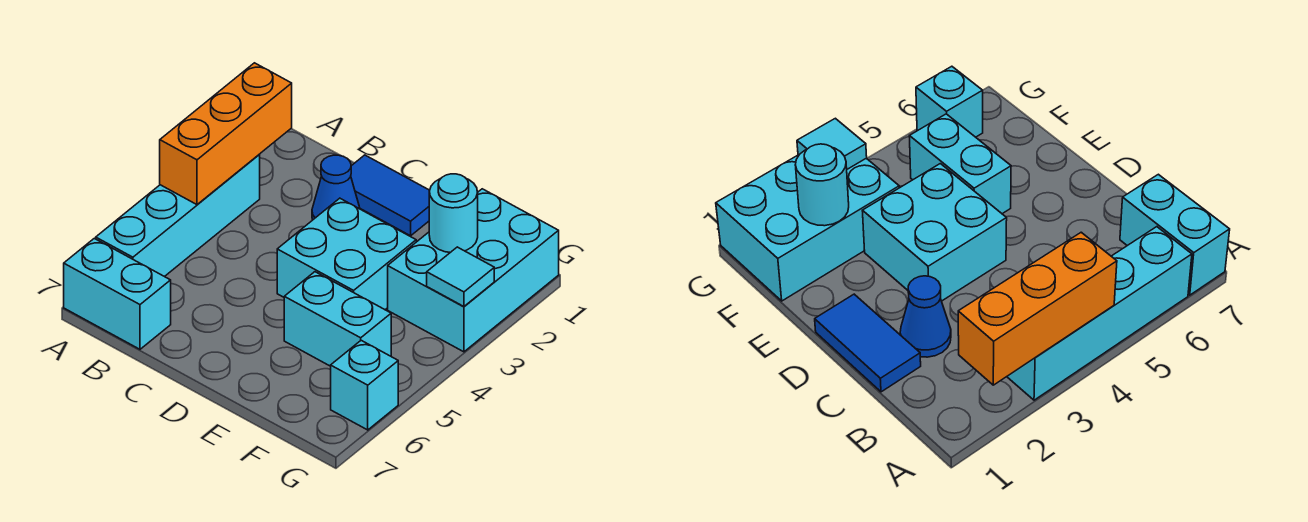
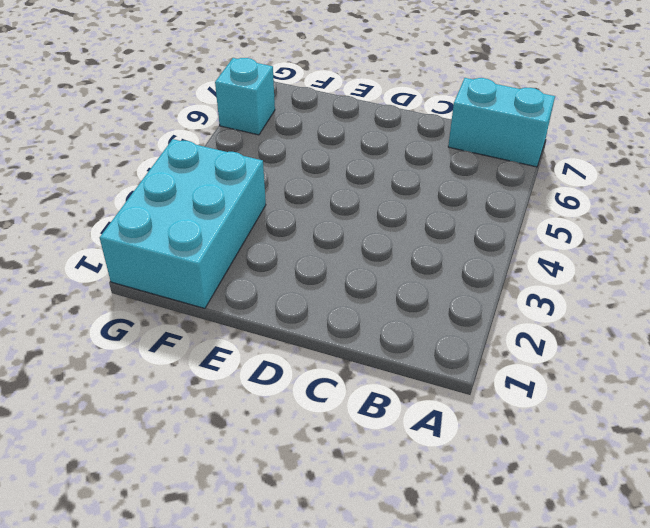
none -> cyan 1x4 brick [96,155,260,277]
none -> blue 1x2 tile [351,155,430,236]

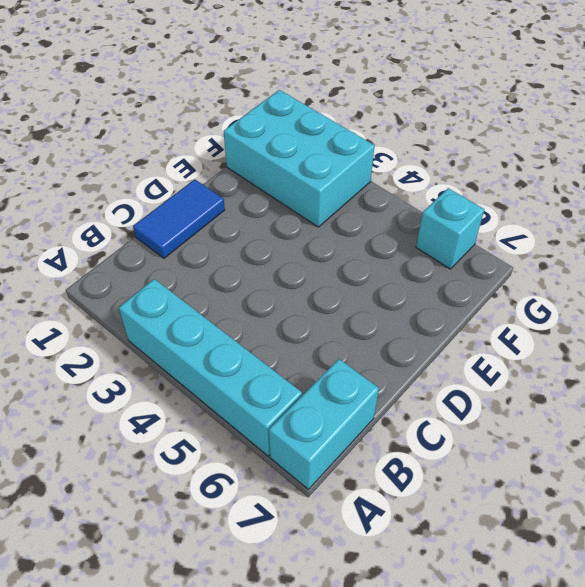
none -> blue 1x1 cone [312,155,360,220]
none -> cyan 2x2 brick [277,198,416,310]

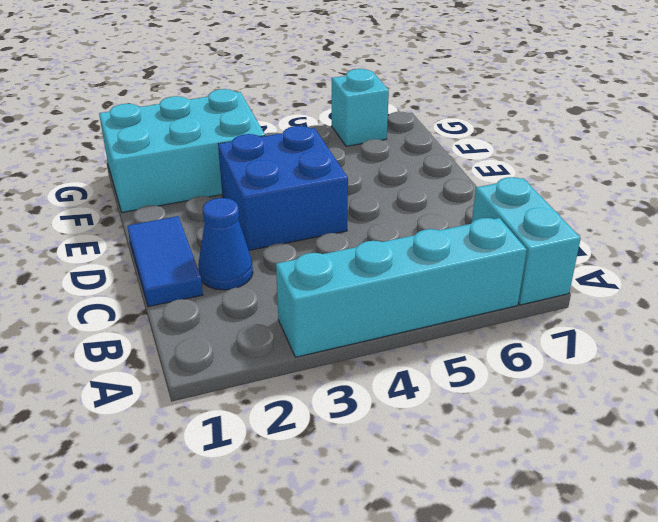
blue 2x2 brick [218,126,348,250] -> cyan 2x2 brick [277,198,416,310]
none -> cyan 1x2 brick [284,272,391,366]
none -> orange 1x3 brick [160,63,292,205]

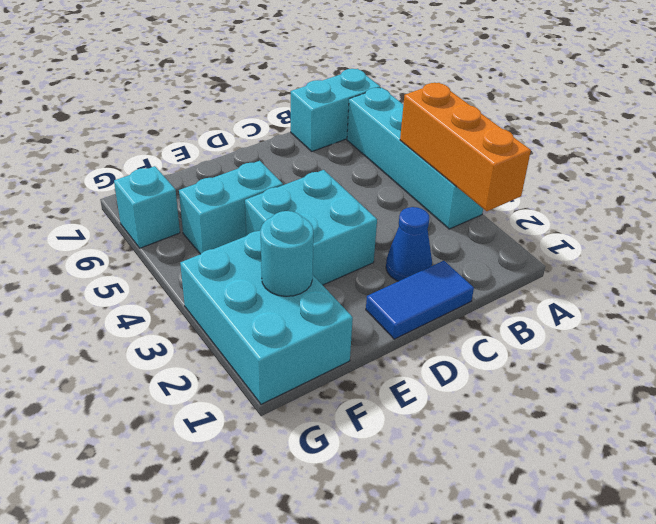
none -> cyan 1x1 tile [427,247,494,306]

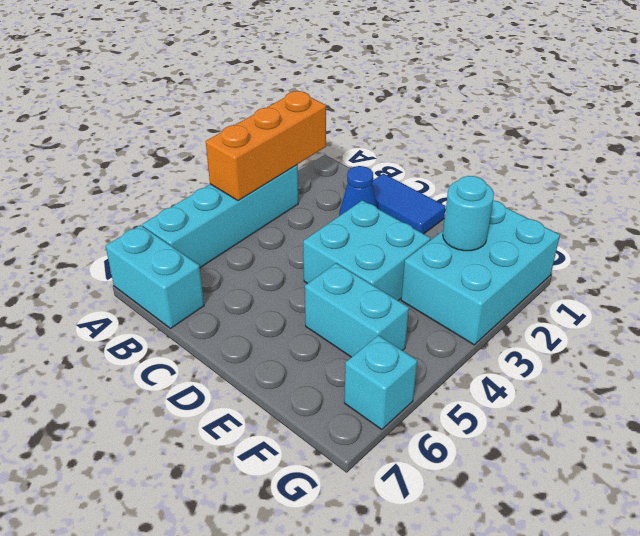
none -> cyan 1x1 tile [427,247,494,306]

